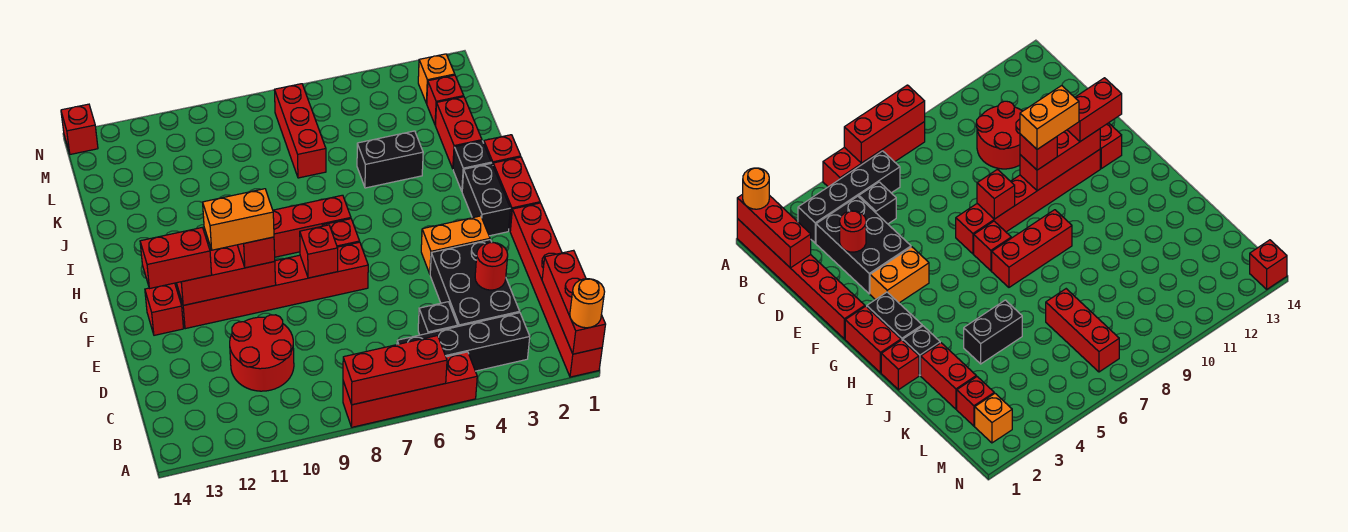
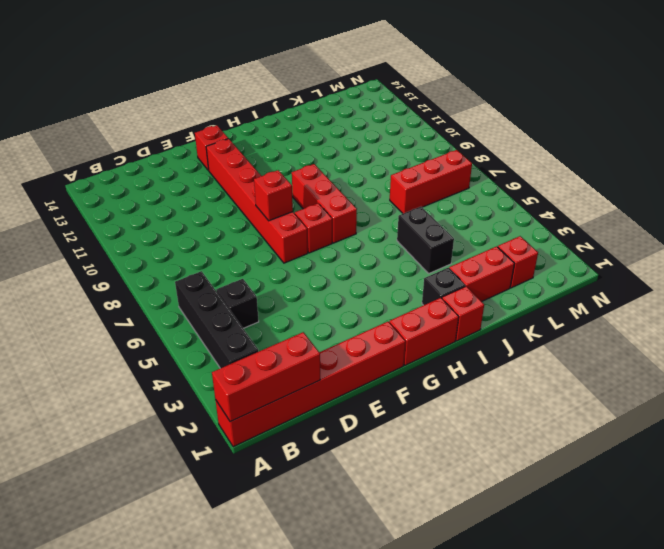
none -> red 1x4 brick [343,352,477,427]
none -> black 2x3 brick [430,240,520,326]
none -> red 2x2 round brick [230,315,294,391]
none -> orange 1x2 brick [421,216,490,274]

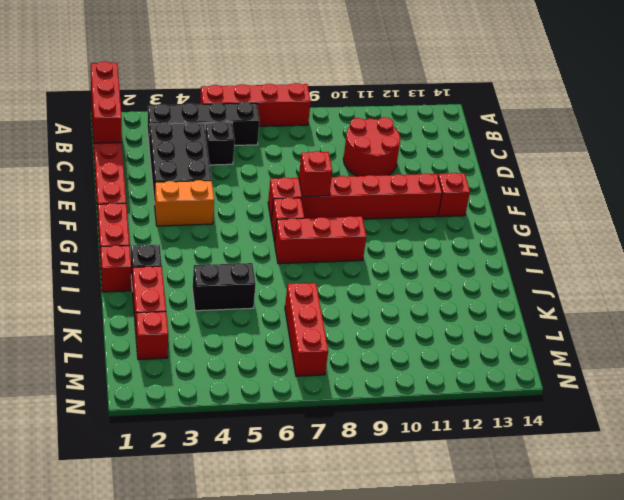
none -> black 1x2 brick [462,163,510,236]
none -> orange 1x1 brick [418,54,455,104]
none -> red 1x1 brick [61,104,98,154]
none -> red 1x3 brick [343,336,447,405]

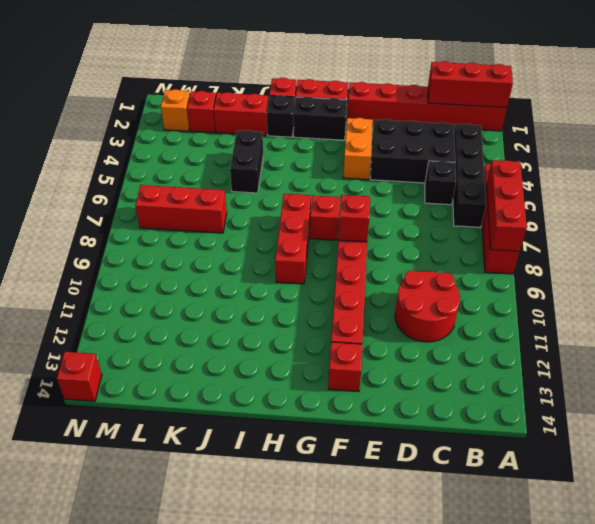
none -> red 1x1 round brick [475,242,508,290]
none -> red 1x3 brick [176,245,276,305]
none -> orange 1x1 round brick [570,279,605,328]
none -> red 1x1 brick [238,237,275,268]

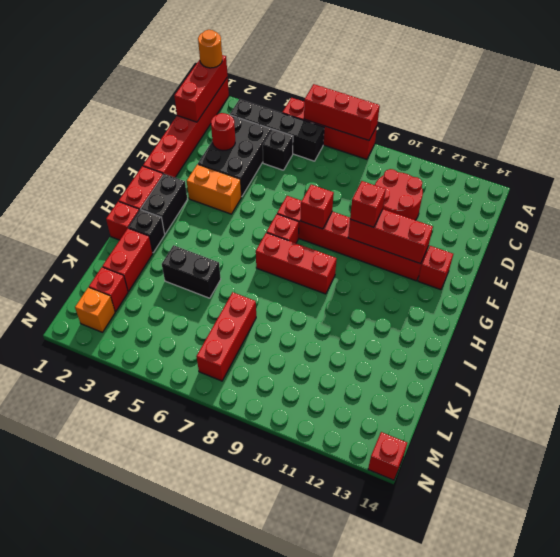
none -> red 1x2 brick [140,228,212,288]
none -> orange 1x2 brick [203,189,274,250]

